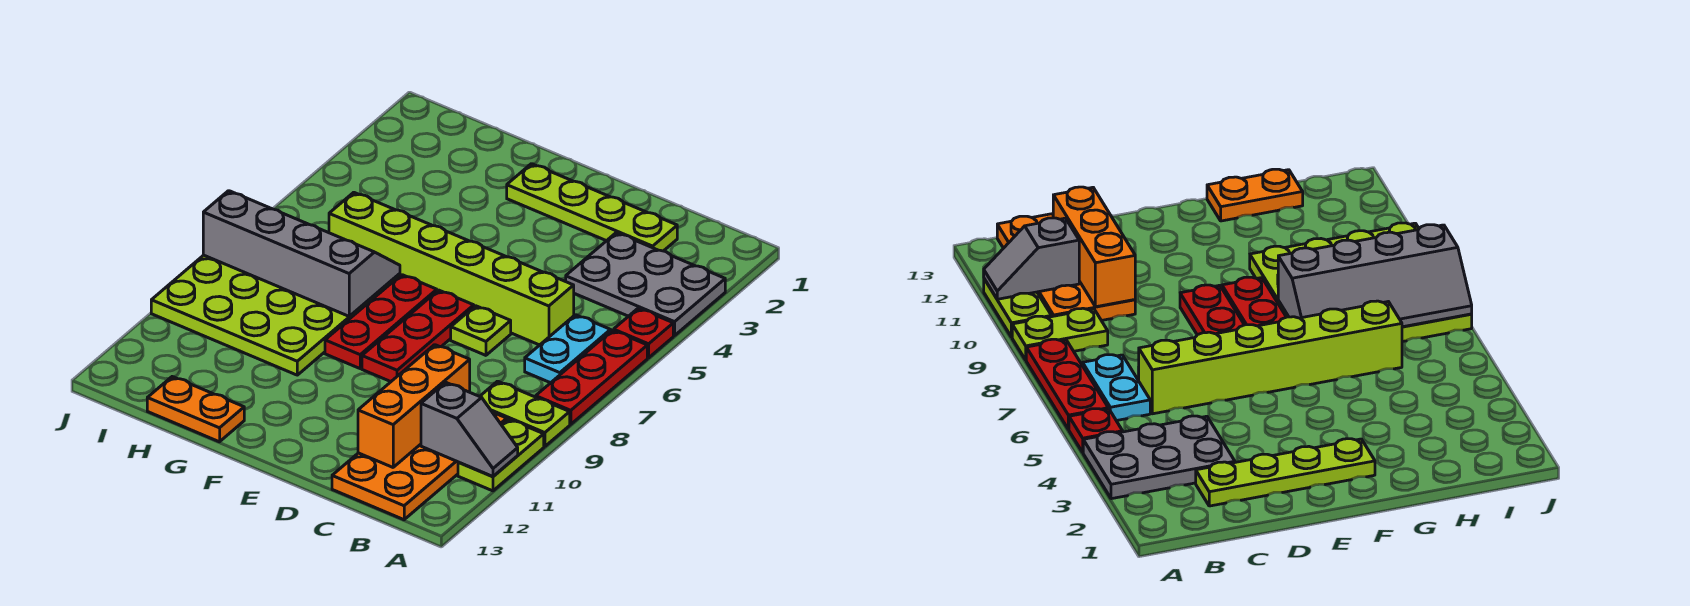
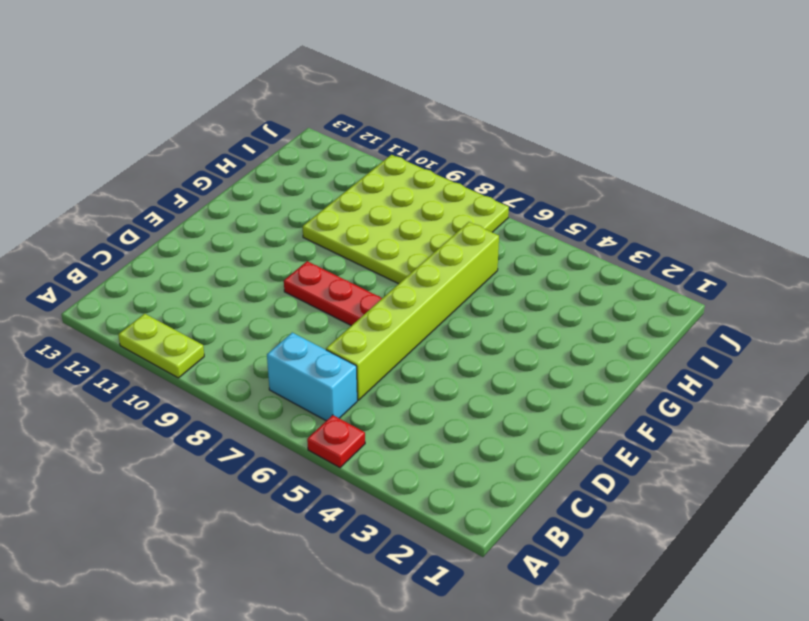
cyan 1x2 brick [267,333,357,421] -> cyan 1x2 plate [525,315,611,383]
none -> grey 2x3 plate [566,233,725,336]
none -> red 1x3 plate [536,330,647,424]
none -> lime 1x2 plate [480,381,570,447]

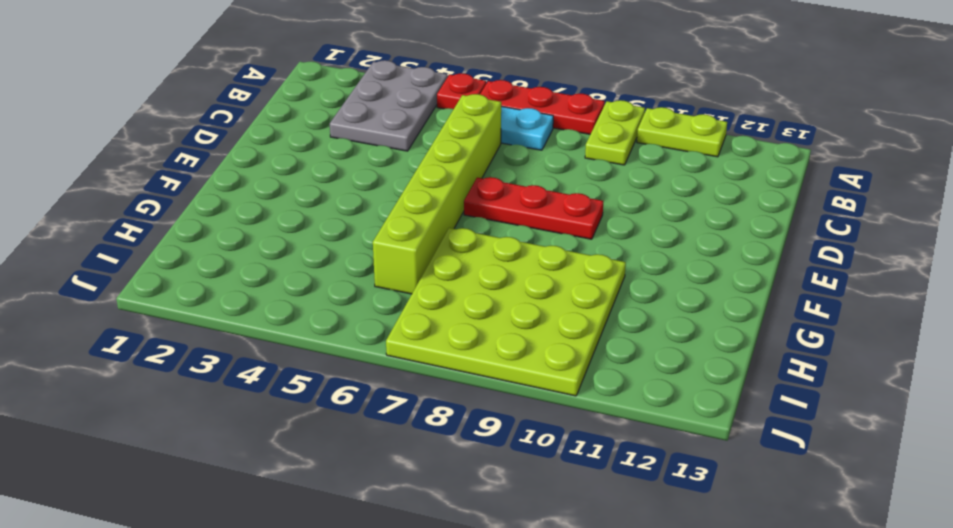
none -> orange 2x4 plate [332,413,507,520]
none -> lime 1x4 plate [507,164,677,251]
none -> lime 1x1 plate [451,306,511,355]

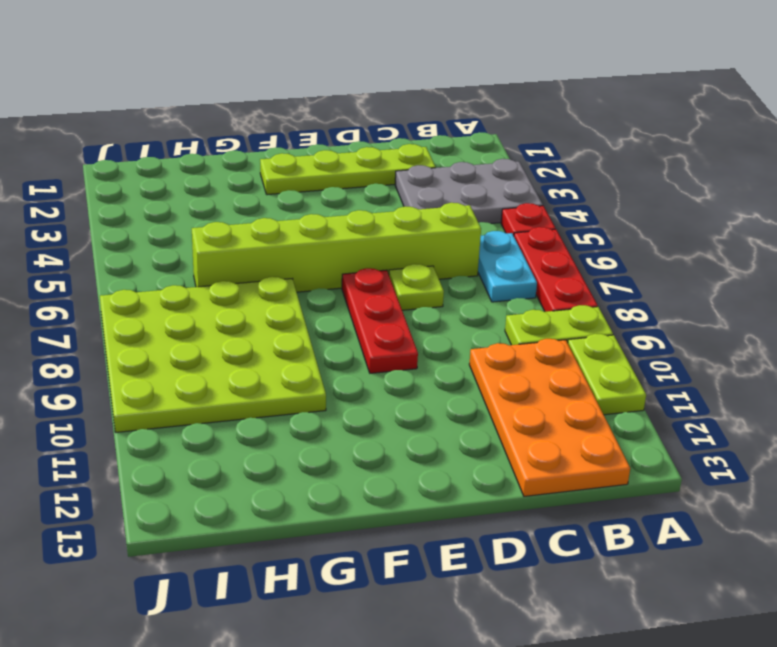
none -> red 1x3 plate [325,275,437,368]
none -> orange 1x2 plate [147,377,244,442]
none -> grey 1x2 slope [421,382,518,476]

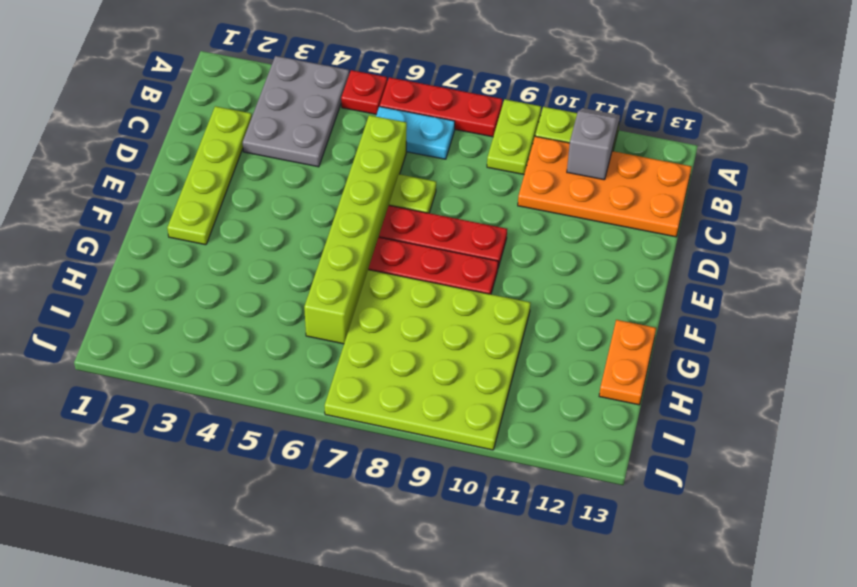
none -> orange 1x3 brick [358,345,470,467]
none -> grey 2x4 slope [203,191,400,316]

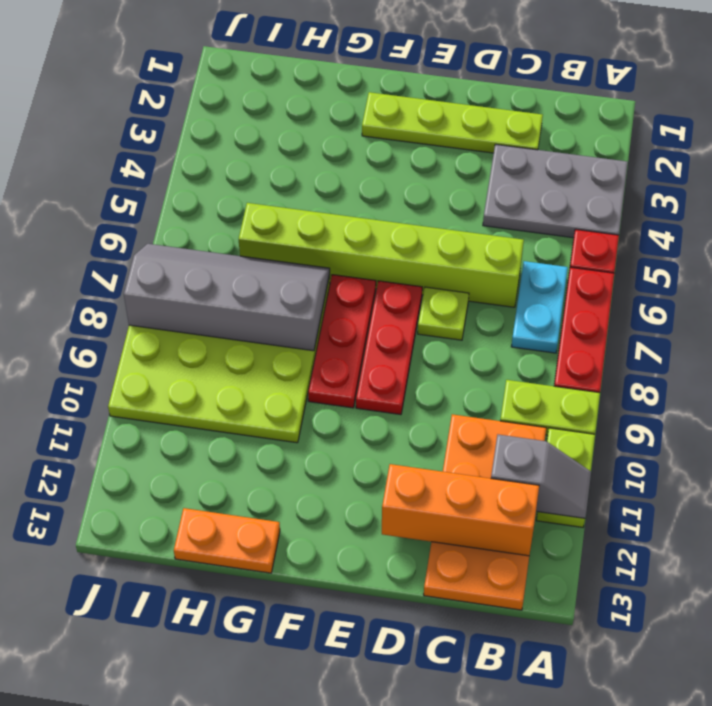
orange 1x3 brick [382,464,539,556] -> orange 1x3 brick turned to [358,345,470,467]

